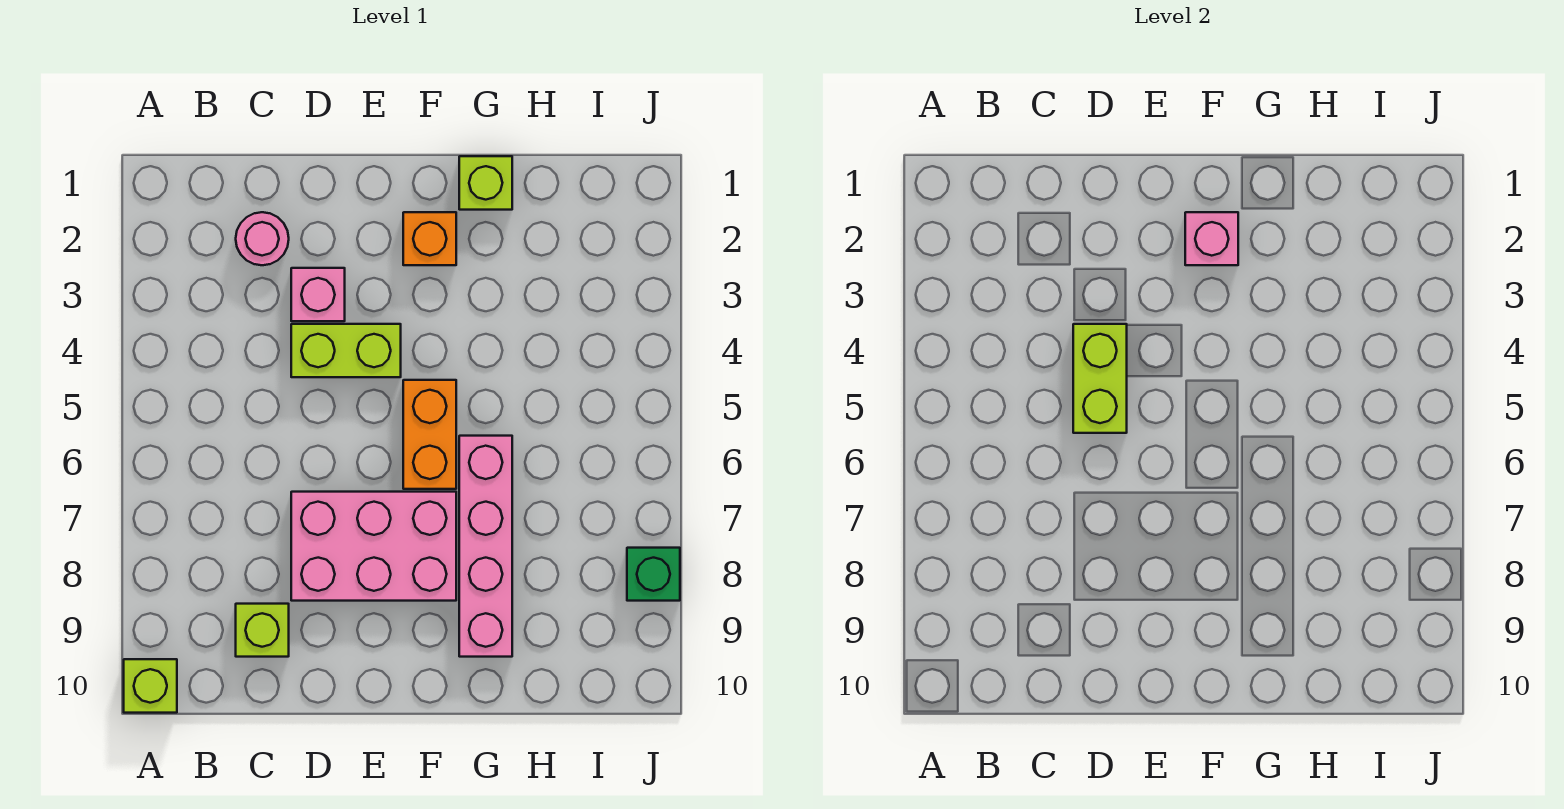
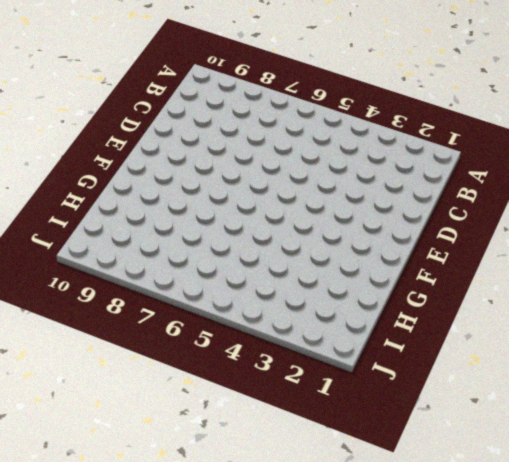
none -> lime 1x1 brick [124,659,177,713]
none -> pink 1x1 round brick [236,212,289,265]
none -> lime 1x1 brick [236,604,289,657]

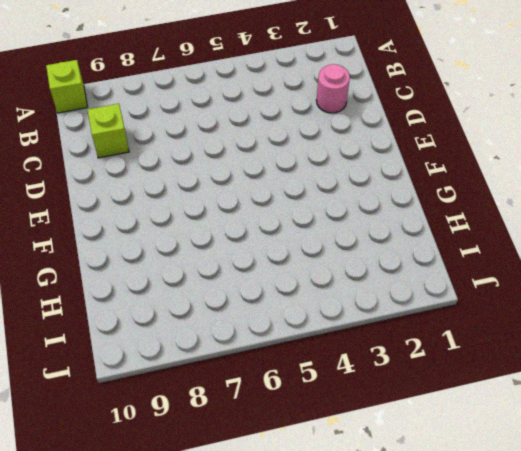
none -> pink 1x1 brick [291,268,345,321]
none -> lime 1x2 brick [291,324,401,377]
none -> pink 2x3 brick [291,492,456,601]

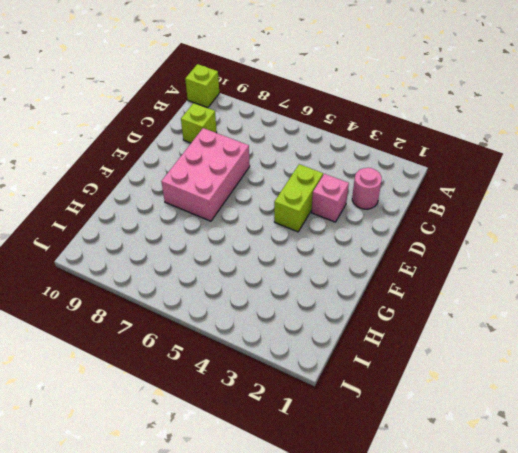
none -> orange 1x1 brick [403,212,456,265]
none -> orange 1x2 brick [403,380,456,489]
none -> lime 1x1 brick [459,156,512,210]

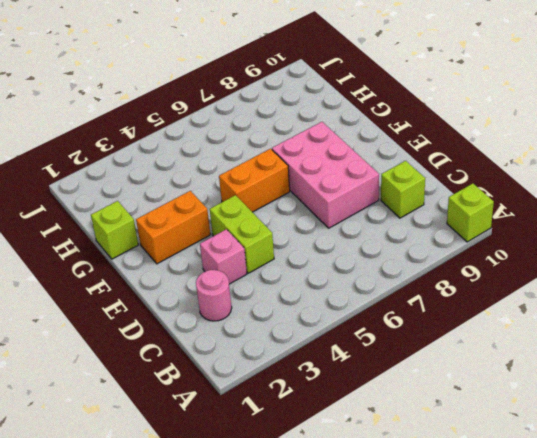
orange 1x2 brick [136,191,210,264] -> orange 1x1 brick [403,212,456,265]
none -> pink 1x4 brick [459,436,512,657]
none -> green 1x1 brick [627,548,680,601]
none -> lime 1x2 brick [1073,324,1127,433]

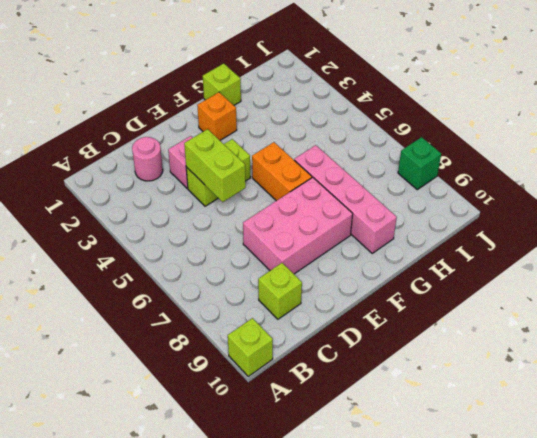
none -> pink 1x1 brick [1185,212,1238,265]

